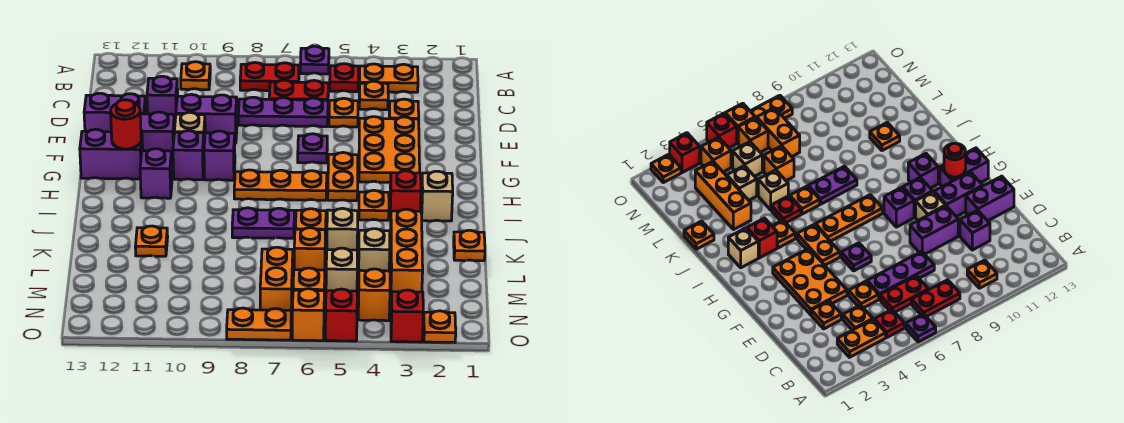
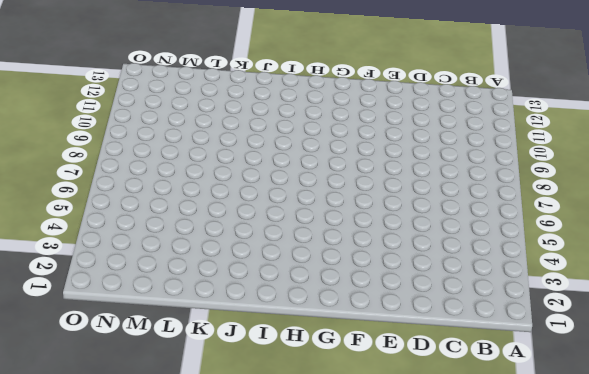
none -> purple 1x1 plate [300,46,329,74]
none -> orange 1x2 plate [359,64,418,92]
none -> red 1x1 plate [330,64,358,92]
none -> red 1x2 plate [240,63,299,91]

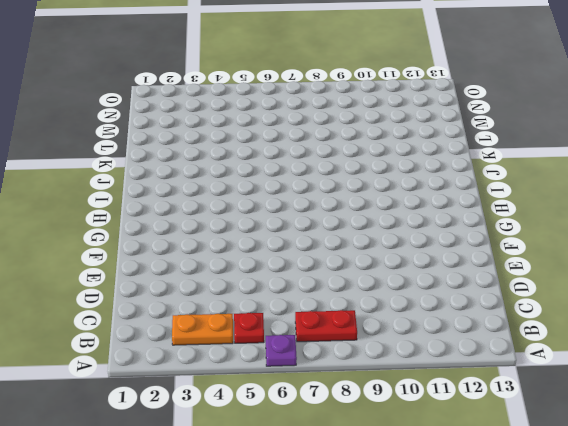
none -> orange 1x1 plate [181,62,210,90]
none -> orange 1x1 plate [359,81,388,110]
none -> red 1x2 plate [269,80,328,100]
none -> orange 1x1 plate [389,99,419,119]

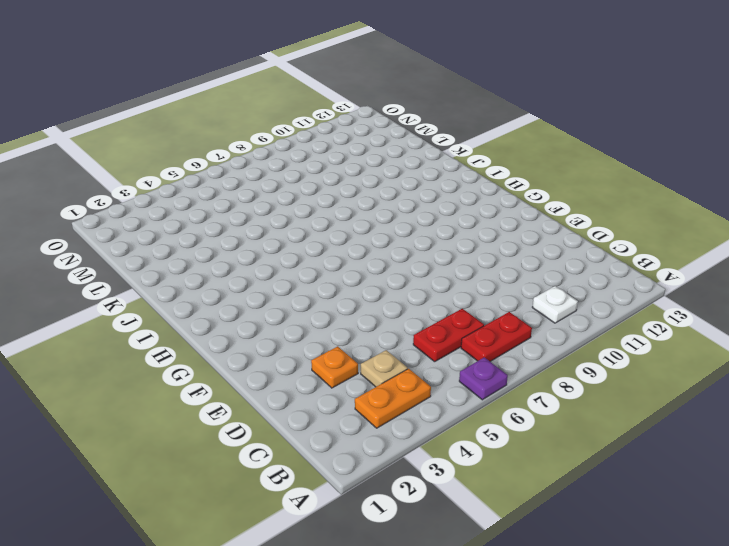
white 1x1 plate [532,286,578,323] -> orange 1x1 plate [181,62,210,90]
tan 1x1 plate [361,350,408,387] -> orange 1x1 plate [359,81,388,110]
none -> red 1x1 plate [330,64,358,92]
none -> orange 1x1 plate [329,98,358,127]
none -> purple 1x3 plate [238,97,328,127]
none -> purple 1x1 brick [147,76,178,120]

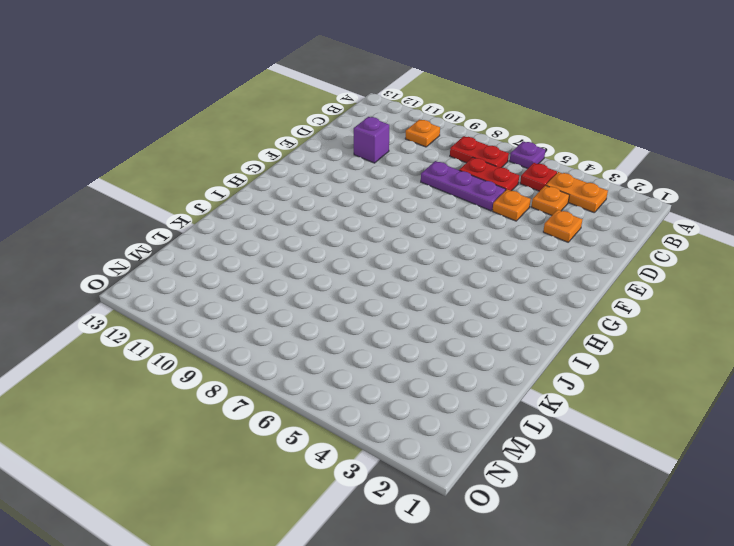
none -> orange 2x3 plate [359,117,420,182]
none -> purple 1x2 brick [176,94,237,143]
none -> purple 1x2 brick [84,93,146,132]
none -> purple 1x1 plate [298,134,327,163]

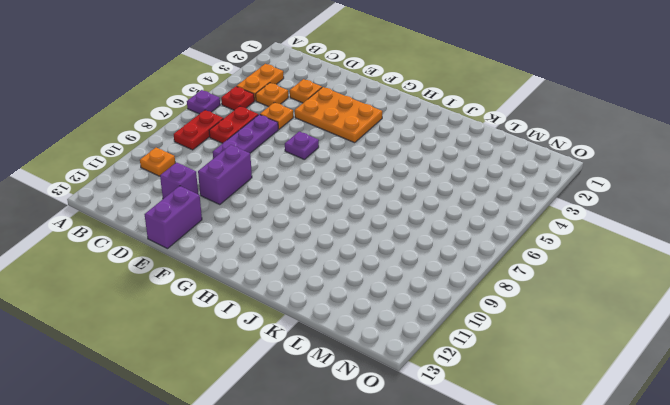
none -> tan 1x1 brick [174,112,205,143]
none -> purple 1x2 brick [140,112,175,161]
none -> orange 1x2 plate [328,153,358,201]
none -> purple 1x1 brick [204,131,235,180]

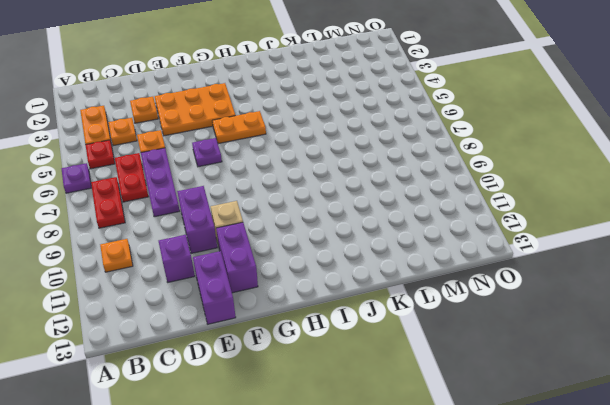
none -> purple 1x1 brick [204,131,235,180]
none -> purple 1x1 brick [173,131,204,180]
none -> purple 1x2 brick [80,129,143,179]
none -> orange 1x3 plate [234,170,327,200]

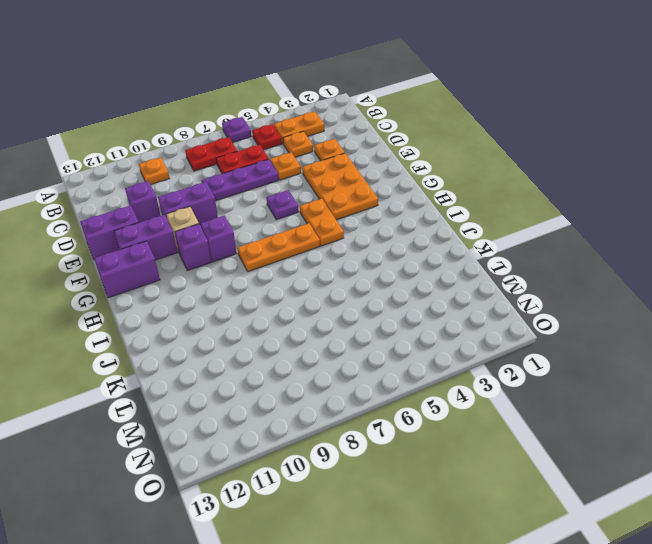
none -> purple 1x1 brick [140,149,172,198]
none -> tan 1x1 brick [421,171,453,221]
none -> red 1x1 brick [390,171,421,220]
none -> orange 1x1 plate [359,190,389,220]

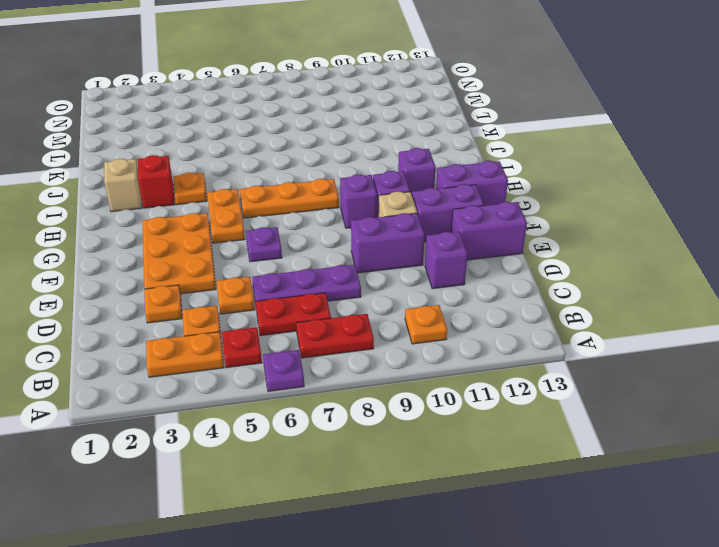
none -> red 1x1 plate [771,196,801,223]
none -> orange 1x1 plate [296,209,326,239]
none -> purple 1x2 plate [232,208,295,238]
none -> orange 1x1 plate [454,230,485,261]

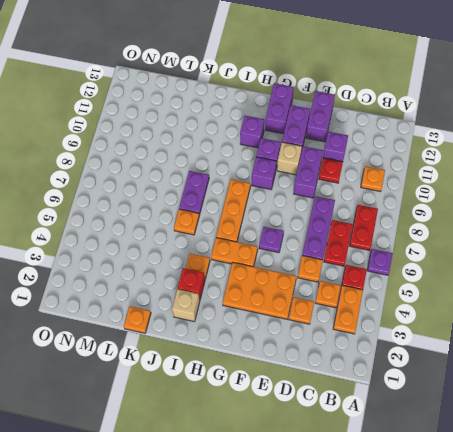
red 1x1 plate [319,158,343,183] -> red 1x1 plate moved to [771,196,801,223]
none -> orange 1x3 brick [390,209,423,299]
none -> tan 1x1 brick [327,208,358,250]
none -> orange 1x1 plate [135,226,168,256]
none -> tan 1x1 brick [358,229,390,279]

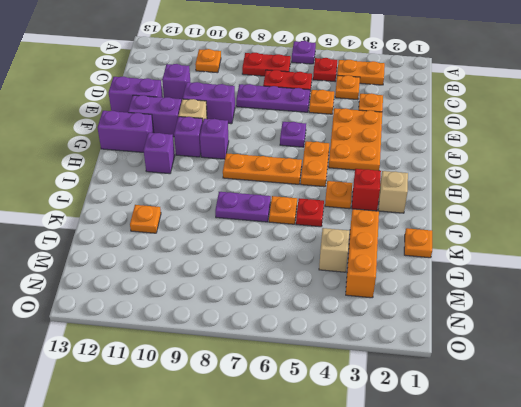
none -> tan 1x1 brick [327,208,358,250]
none -> orange 1x1 brick [294,228,325,270]
none -> tan 1x1 brick [326,248,357,291]
none -> orange 1x2 brick [260,247,293,318]

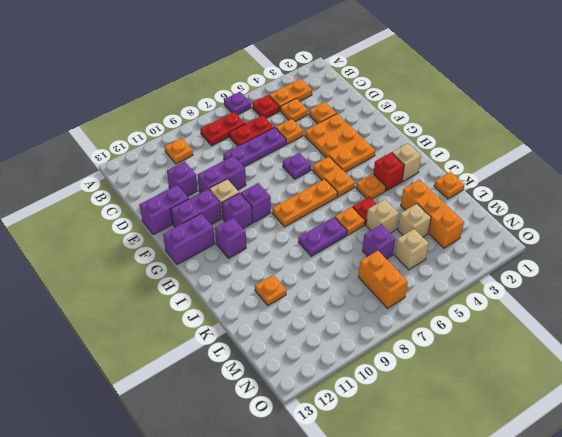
purple 1x1 brick [362,224,395,259] -> orange 1x1 brick [294,228,325,270]
none -> orange 1x1 brick [358,269,390,321]
none -> orange 1x1 brick [293,268,325,294]
none -> orange 1x1 plate [424,311,456,343]
none -> red 1x1 brick [391,290,423,342]

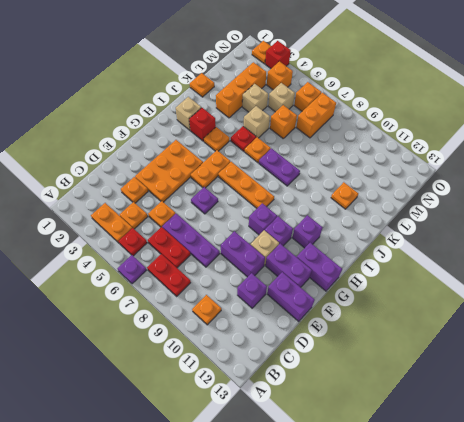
none -> red 1x1 brick [325,289,357,341]
none -> orange 1x1 brick [292,289,324,341]
none -> orange 1x2 plate [227,308,291,340]
none -> red 1x1 round brick [111,100,141,149]

